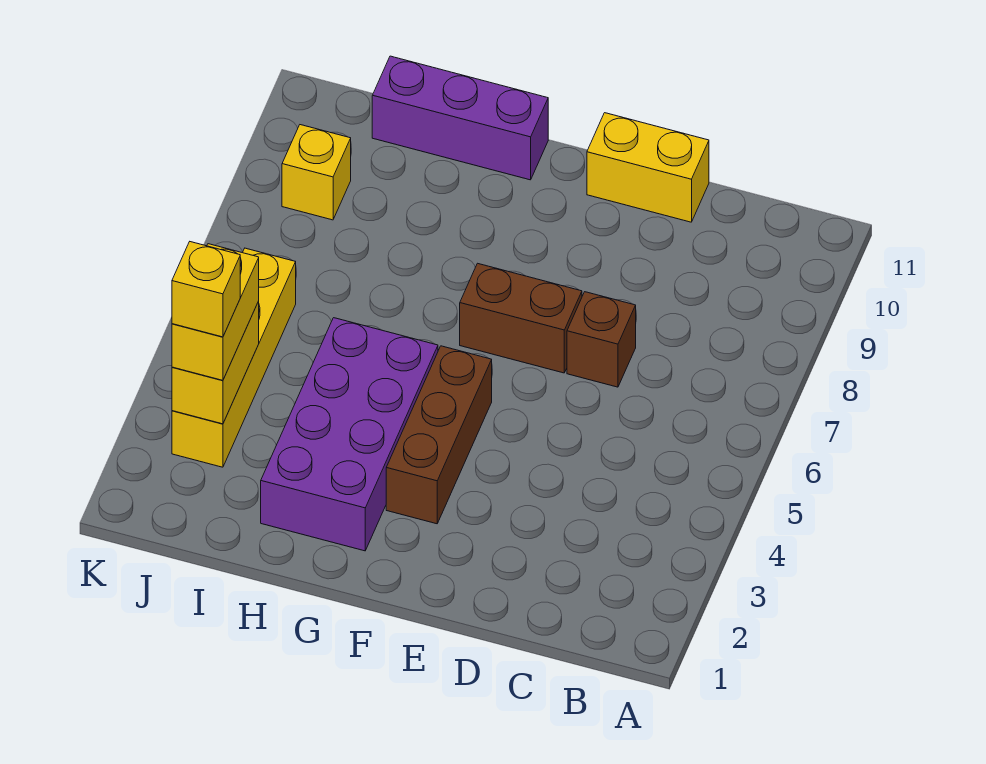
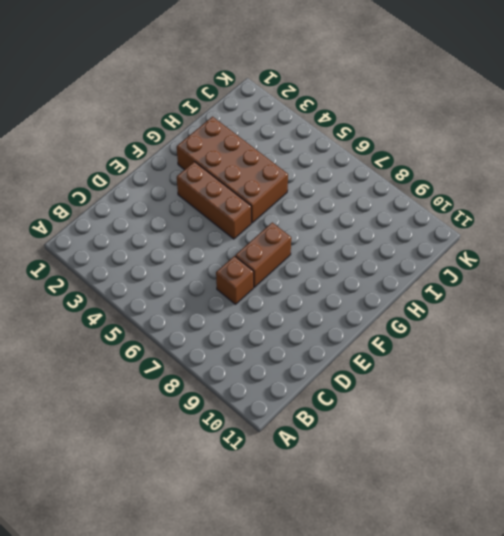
brown 2x4 brick [177,117,288,223] -> purple 2x4 brick [261,318,438,551]
none -> yellow 1x2 brick [587,113,709,222]
none -> purple 1x3 brick [372,56,548,180]

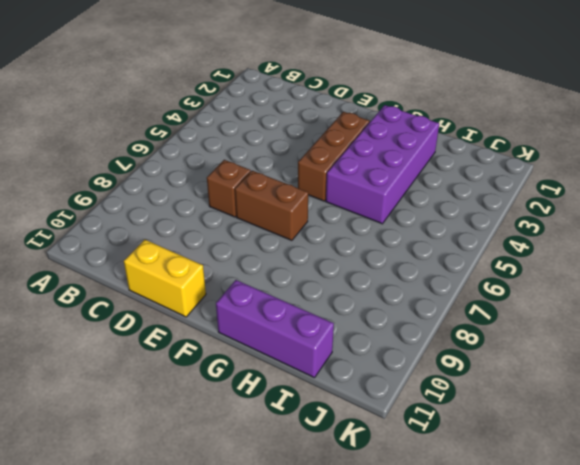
none -> yellow 1x4 brick [172,248,296,467]
none -> yellow 1x1 brick [282,125,351,220]

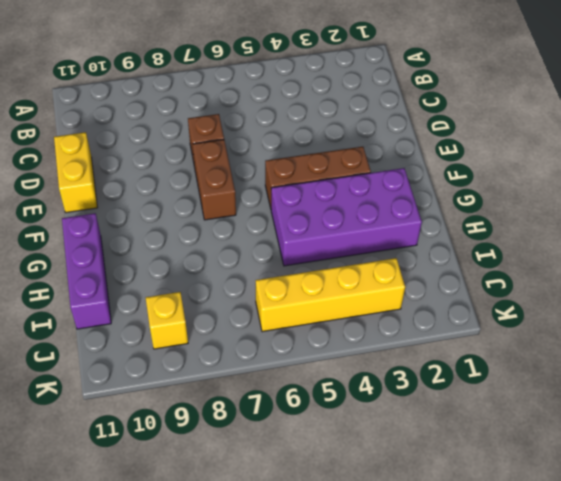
none -> yellow 1x2 brick [172,302,259,424]
none -> yellow 1x2 brick [172,244,259,380]

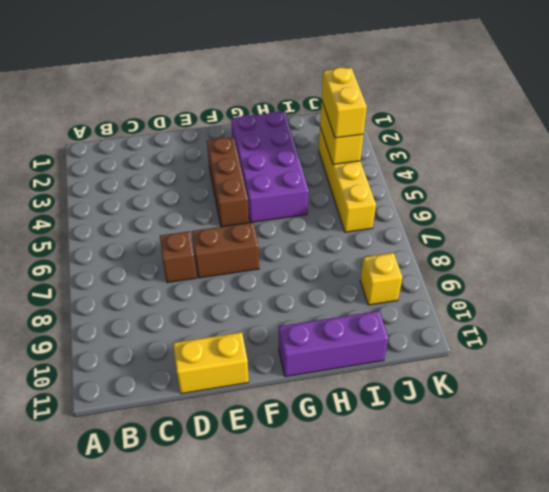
none -> yellow 1x1 brick [172,242,240,337]

